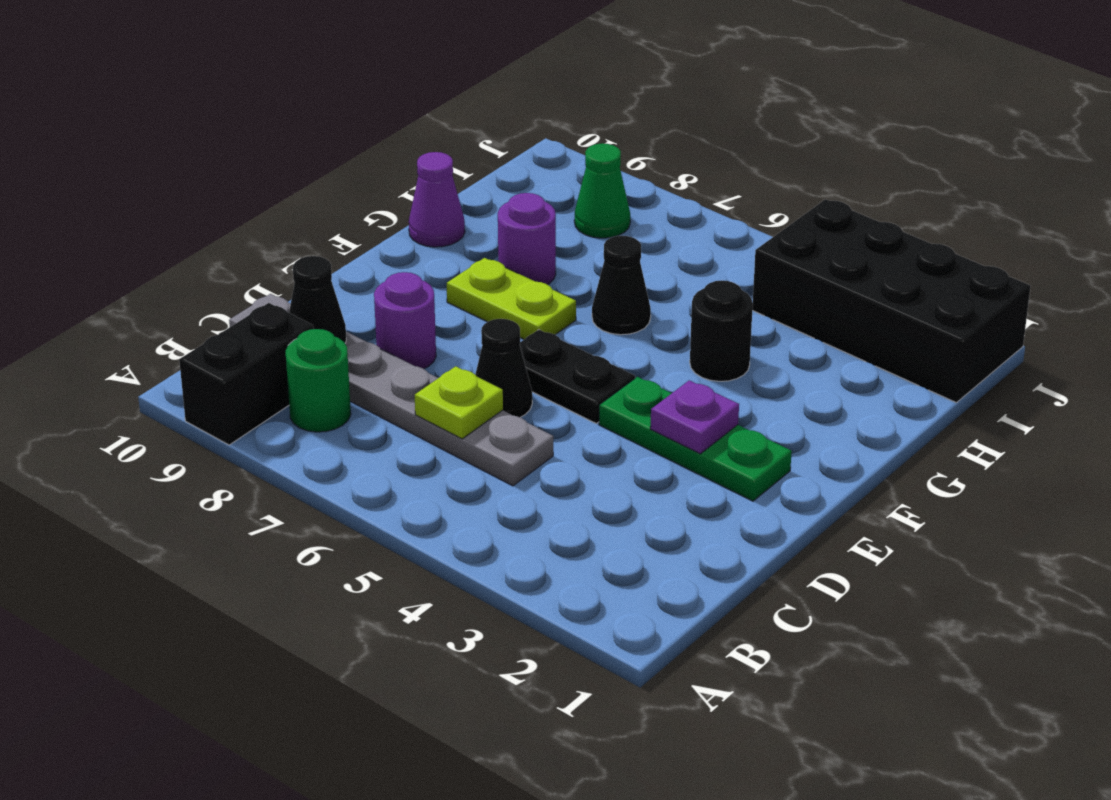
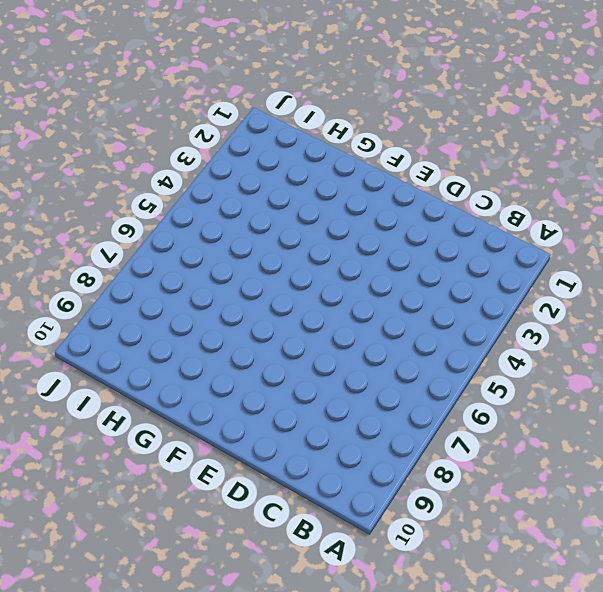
none -> black 1x2 brick [179,303,313,445]
none -> green 1x1 round brick [286,329,351,432]
none -> grey 1x6 plate [229,294,553,486]

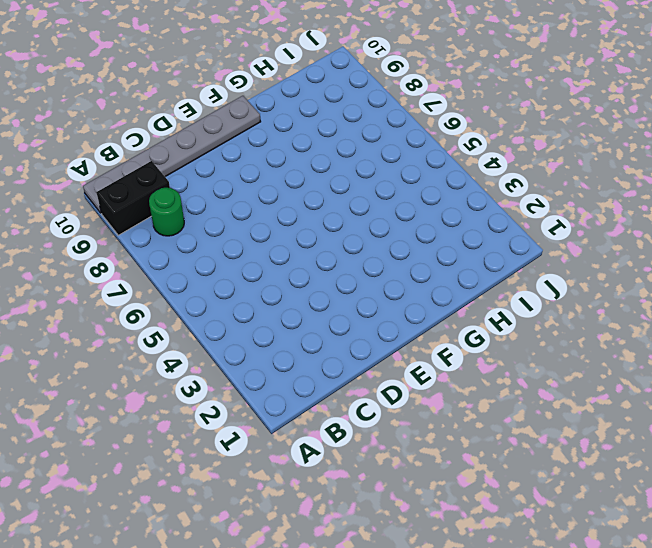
grey 1x6 plate [83,96,261,213] -> grey 1x6 plate turned to [229,294,553,486]
none -> black 1x1 cone [475,319,532,417]
none -> purple 1x1 round brick [374,272,436,369]
none -> green 1x3 plate [599,377,792,501]

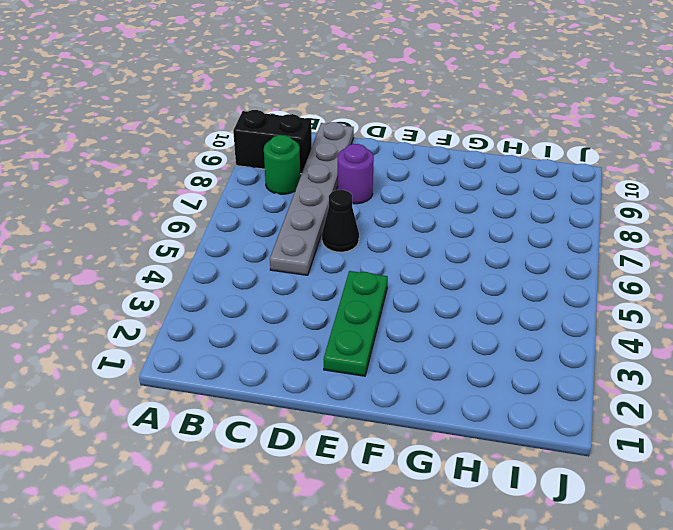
none -> black 1x2 plate [520,329,635,424]
none -> lime 1x2 plate [447,258,576,339]
none -> black 1x1 round brick [690,280,753,381]

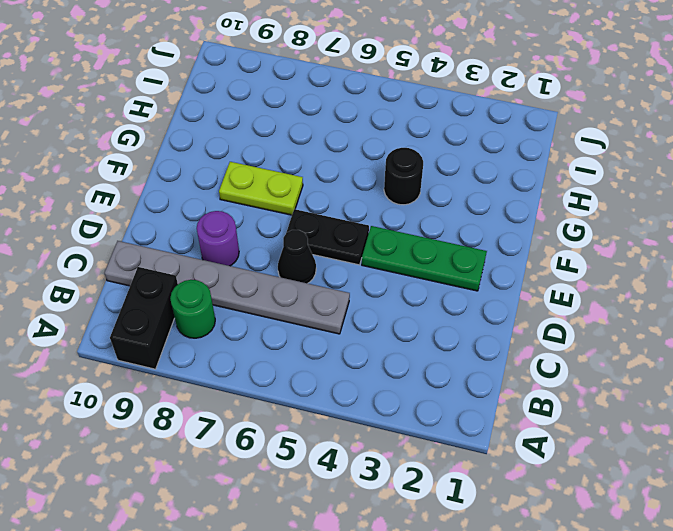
none -> black 1x1 cone [592,236,651,335]
none -> purple 1x1 round brick [498,193,556,285]
none -> purple 1x1 cone [409,152,465,247]

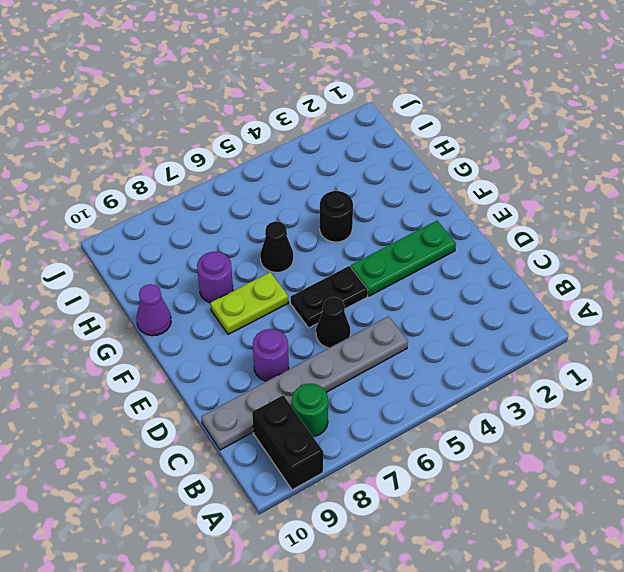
none -> black 2x4 brick [752,199,1031,403]
none -> green 1x1 cone [574,143,630,238]
none -> lime 1x1 plate [415,366,503,439]

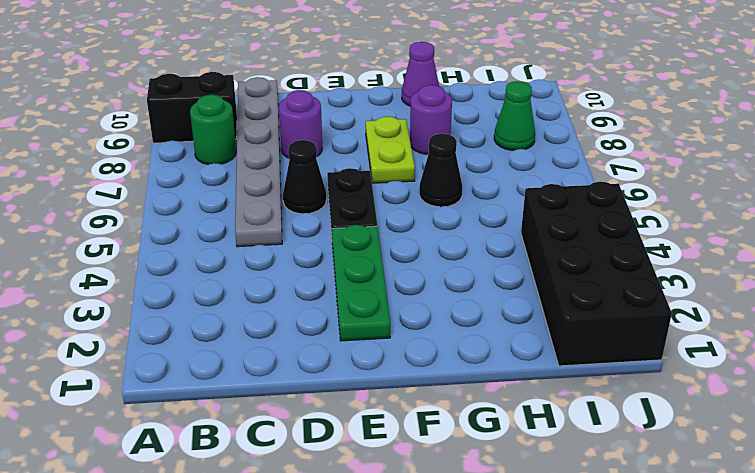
none -> black 1x1 round brick [690,280,753,381]
none -> lime 1x1 plate [415,366,503,439]
none -> black 1x1 cone [289,256,346,343]

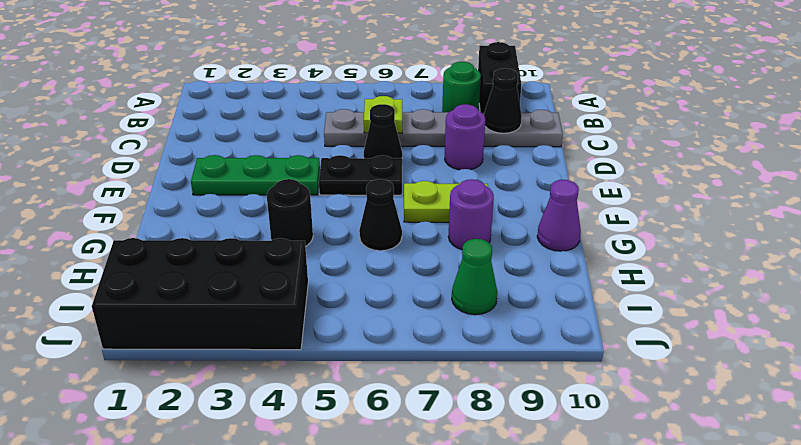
none -> purple 1x1 plate [650,380,739,454]

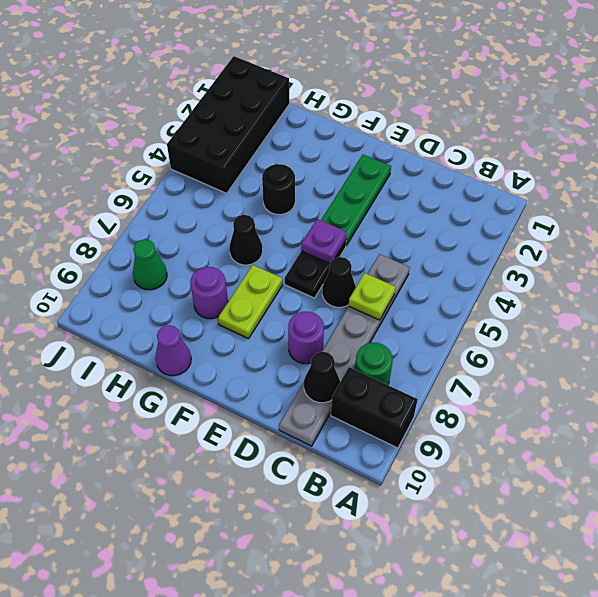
purple 1x1 plate [301,219,347,263] -> purple 1x1 plate moved to [650,380,739,454]

